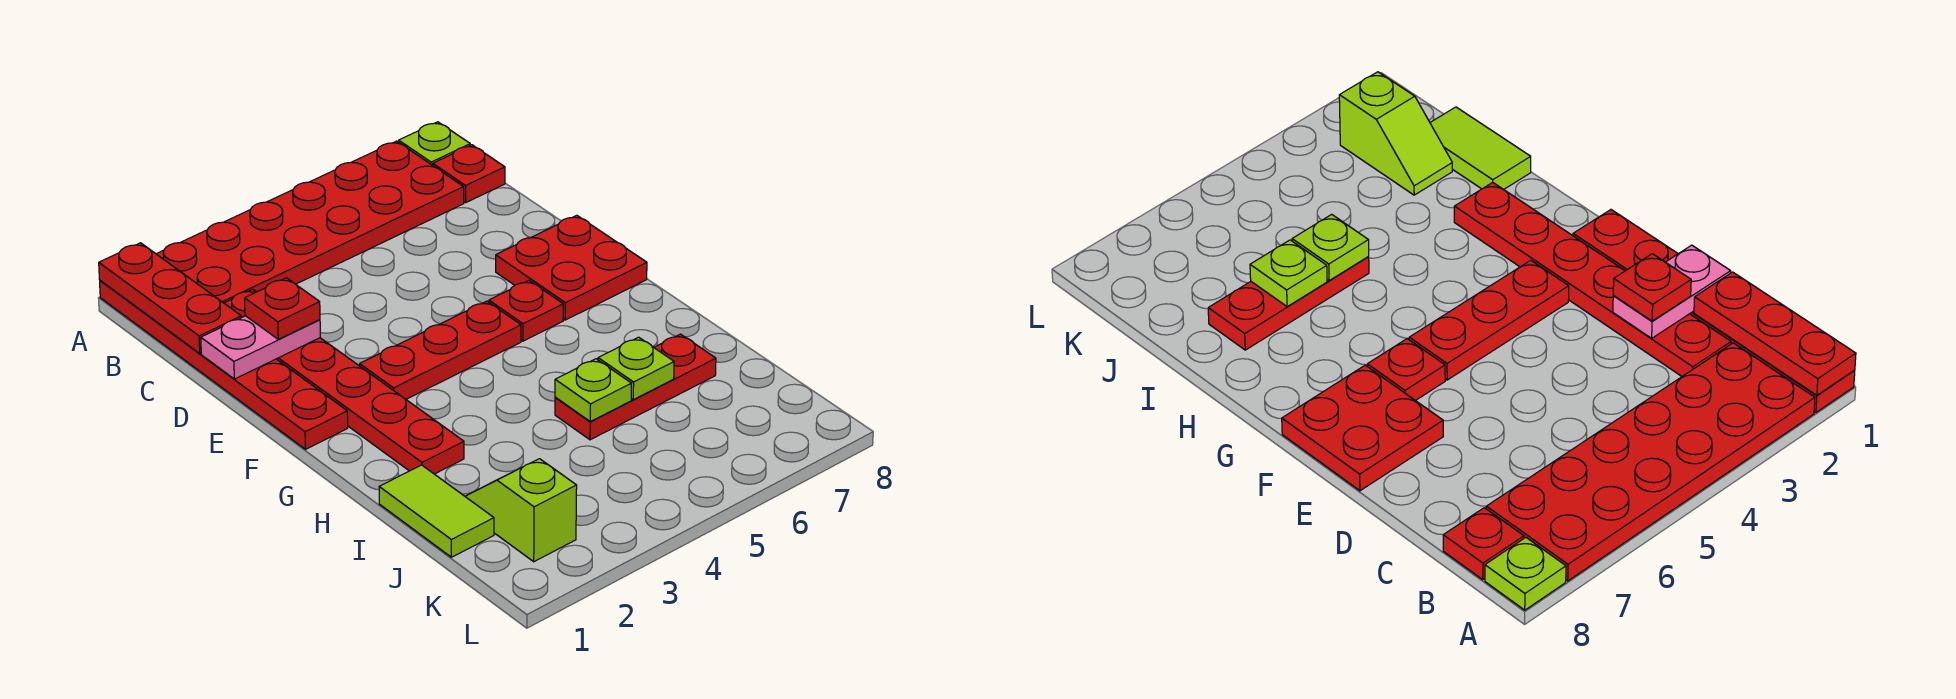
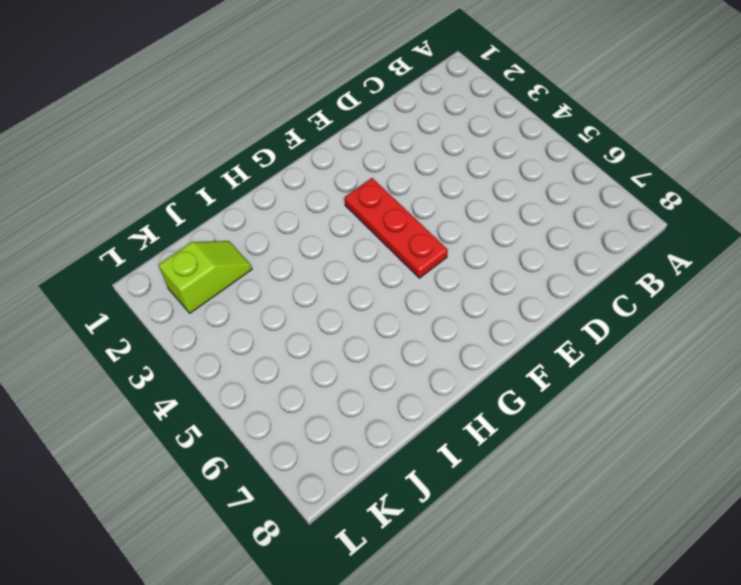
none -> red 1x6 plate [100,281,348,449]
none -> red 2x6 plate [157,141,464,303]
none -> lime 1x1 plate [399,122,470,165]

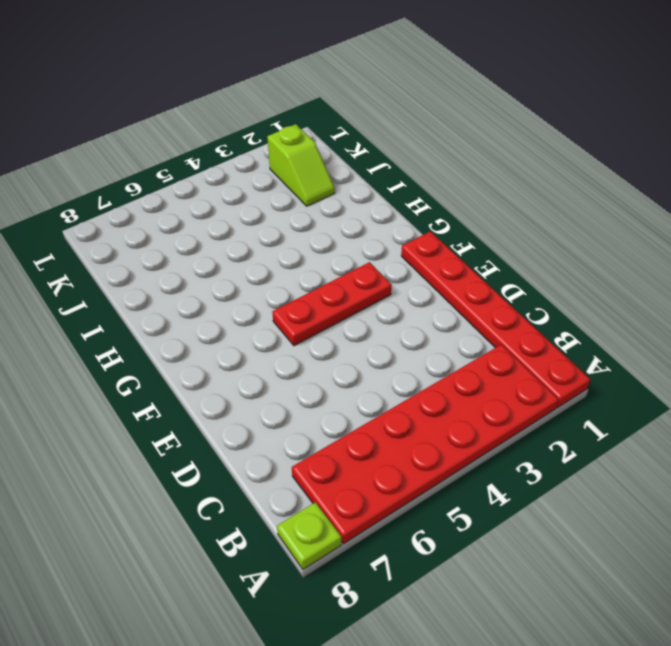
none -> red 1x1 plate [433,145,505,203]
none -> red 1x6 plate [224,289,464,474]
none -> red 2x2 plate [496,215,647,320]

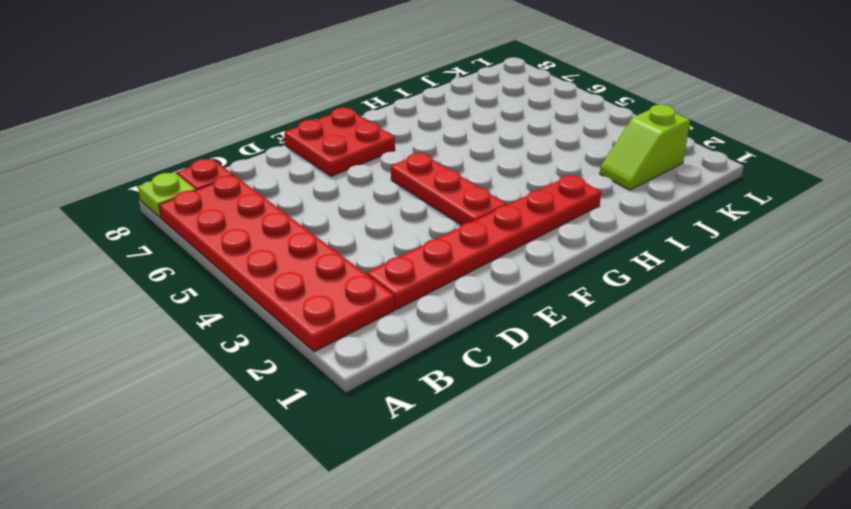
none -> red 1x6 plate [100,281,348,449]
none -> red 1x1 plate [489,280,563,341]
none -> lime 1x2 tile [379,465,494,557]

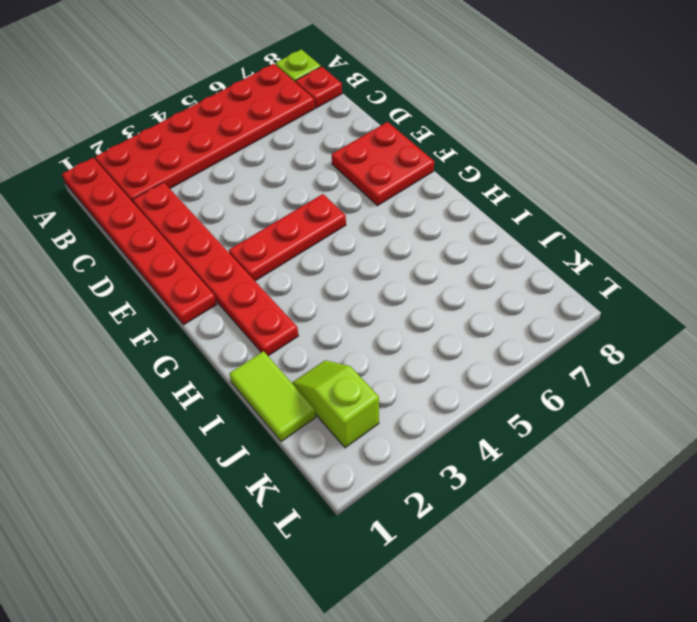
none -> red 1x1 plate [489,280,563,341]
none -> red 1x3 plate [555,334,716,440]
none -> red 1x3 plate [99,243,241,353]

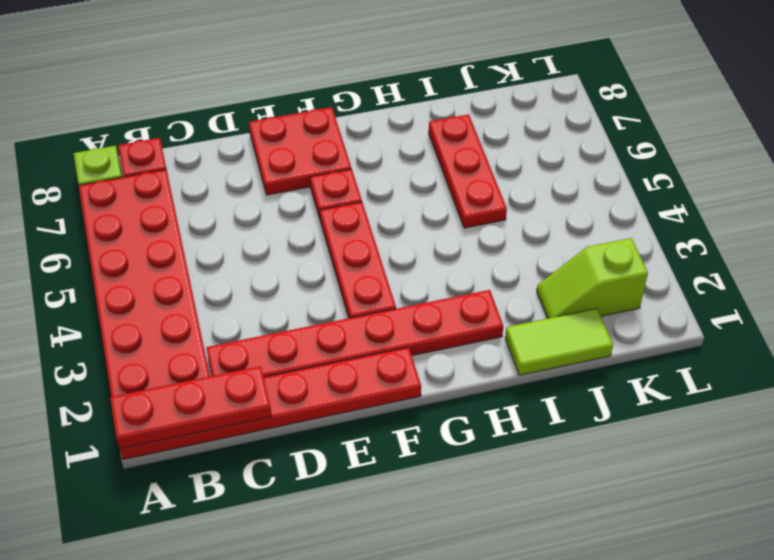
none -> pink 1x2 plate [201,316,320,379]
none -> lime 1x1 plate [555,359,632,421]
none -> lime 1x1 plate [598,337,674,400]

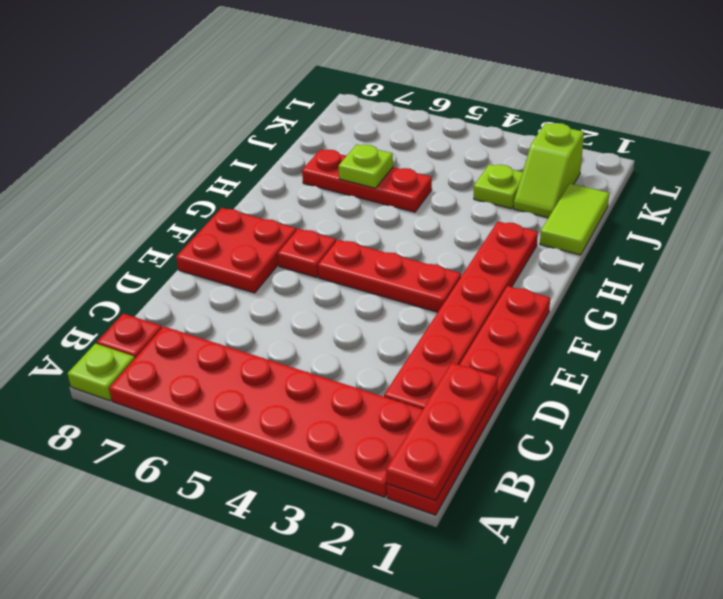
lime 1x1 plate [474,164,523,209] -> lime 1x1 plate moved to [555,359,632,421]
none -> pink 1x2 plate [201,316,320,379]
none -> red 1x1 plate [245,278,320,339]

